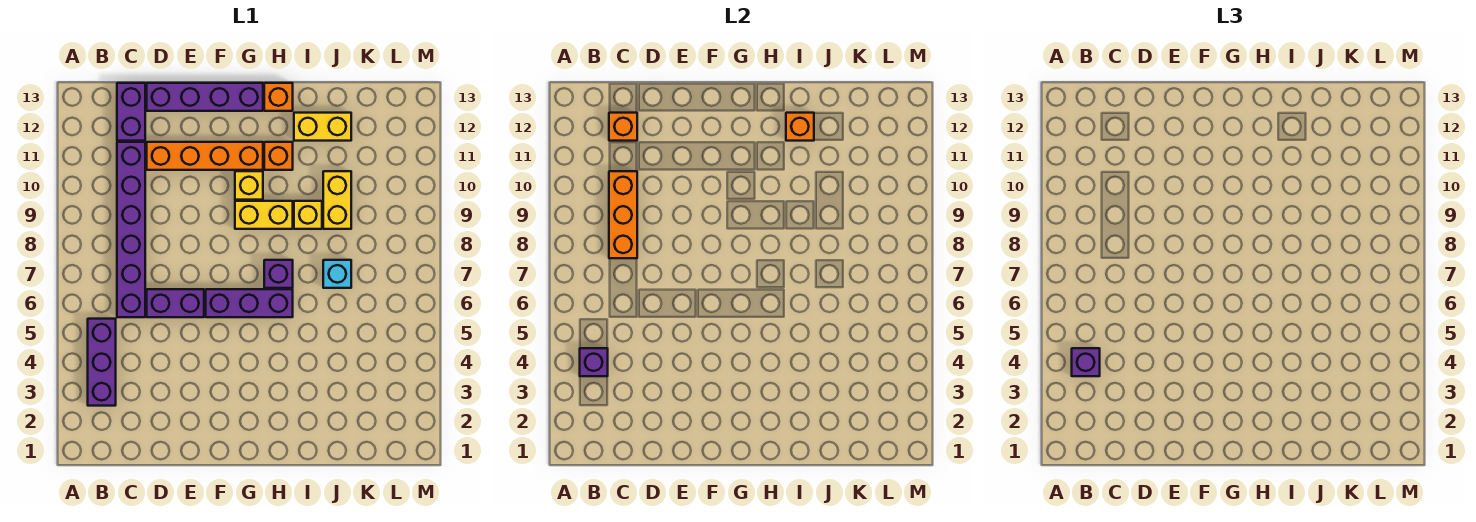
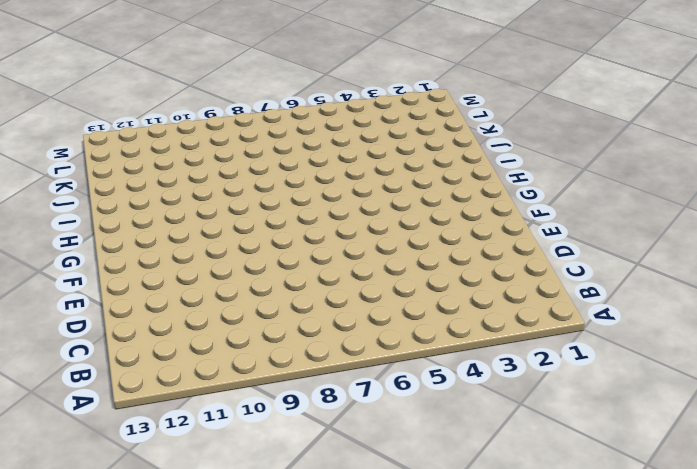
none -> purple 1x3 brick [88,319,116,406]
none -> purple 1x6 brick [117,142,145,317]
none -> purple 1x2 brick [117,83,145,141]

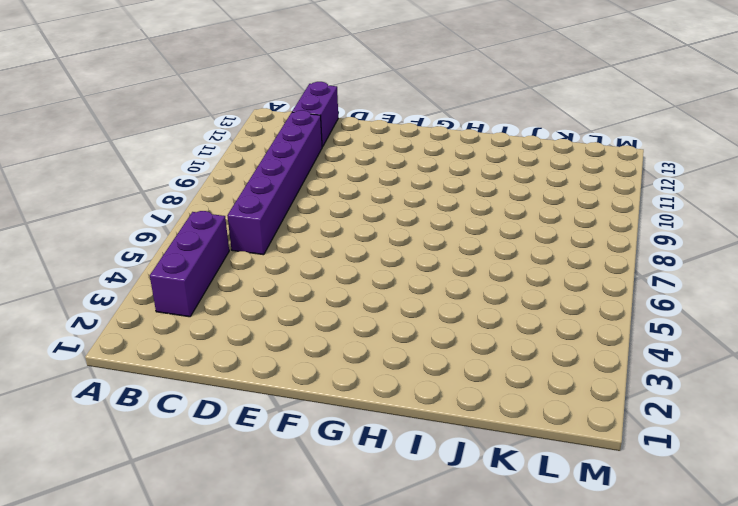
none -> purple 1x2 brick [147,289,204,317]
none -> orange 1x4 brick [147,142,263,170]
none -> purple 1x4 brick [147,83,263,111]

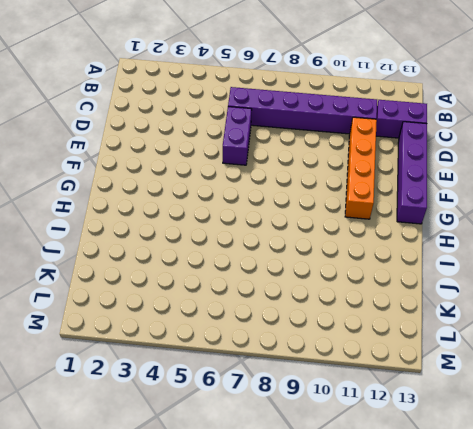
none -> purple 1x3 brick [88,319,116,406]
none -> purple 1x3 brick [206,289,293,317]
none -> yellow 1x2 brick [235,201,293,229]

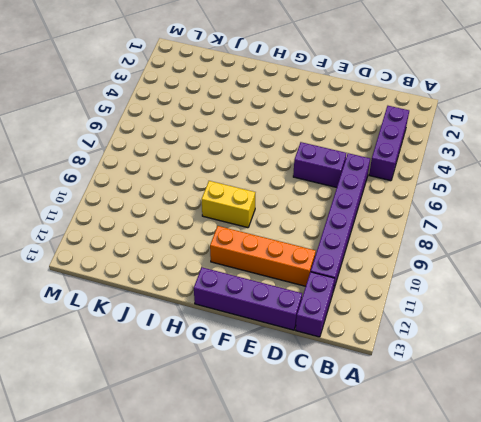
none -> purple 1x3 brick [206,289,293,317]
none -> yellow 1x1 brick [235,171,263,200]
none -> purple 1x1 brick [264,260,293,288]

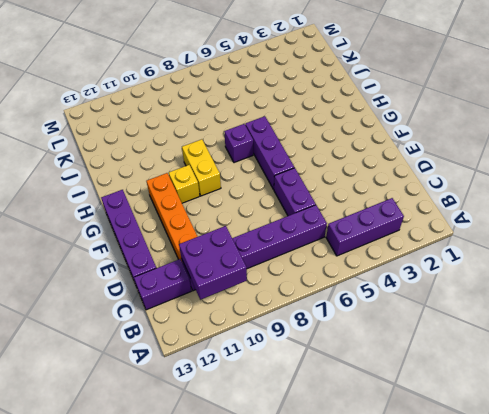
purple 2x2 brick [179,226,247,300] -> orange 1x3 brick [609,171,637,258]
none -> orange 1x1 brick [264,142,293,170]
none -> orange 1x1 brick [264,83,293,111]
none -> yellow 1x1 brick [294,201,322,229]

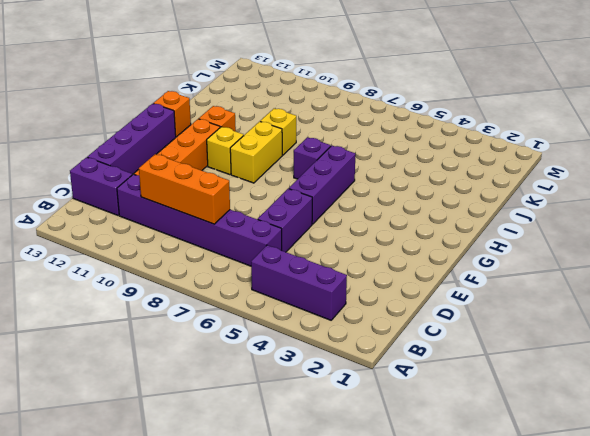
none -> yellow 1x2 brick [294,113,351,141]
none -> cyan 1x1 brick [323,260,351,288]
none -> yellow 1x2 brick [323,171,351,229]

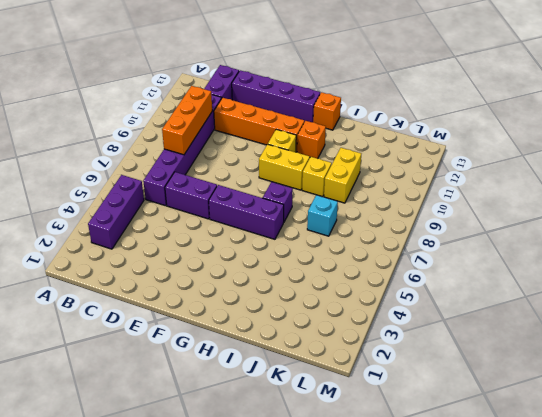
none -> yellow 1x2 brick [294,113,351,141]
none -> purple 1x1 brick [580,348,608,376]
none -> orange 1x1 brick [609,113,637,141]

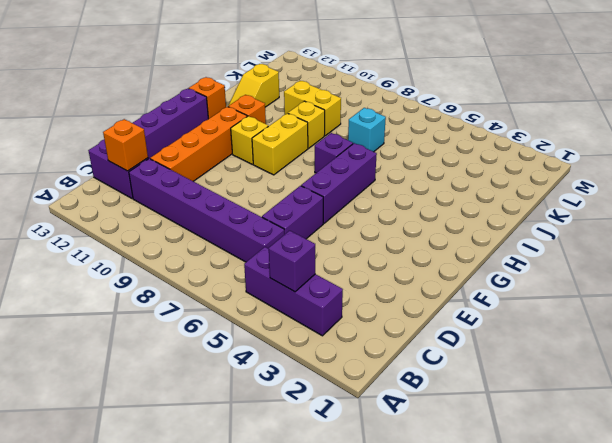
yellow 1x2 slope [228,64,279,107] -> yellow 1x2 brick [294,113,351,141]
none -> orange 1x3 brick [609,171,637,258]
none -> orange 1x1 brick [786,113,814,141]
none -> purple 1x1 brick [1072,348,1100,376]

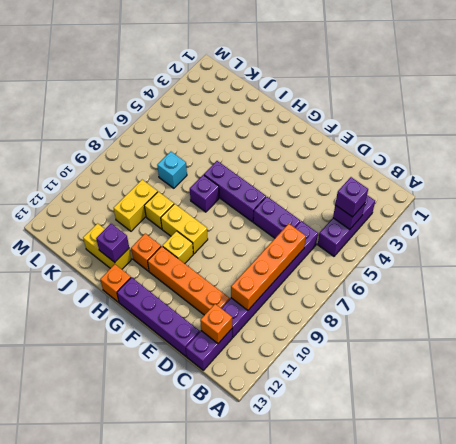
orange 1x4 brick [231,224,306,310] -> orange 1x3 brick [609,171,637,258]
purple 1x1 brick [96,224,129,262] -> orange 1x1 brick [786,113,814,141]

